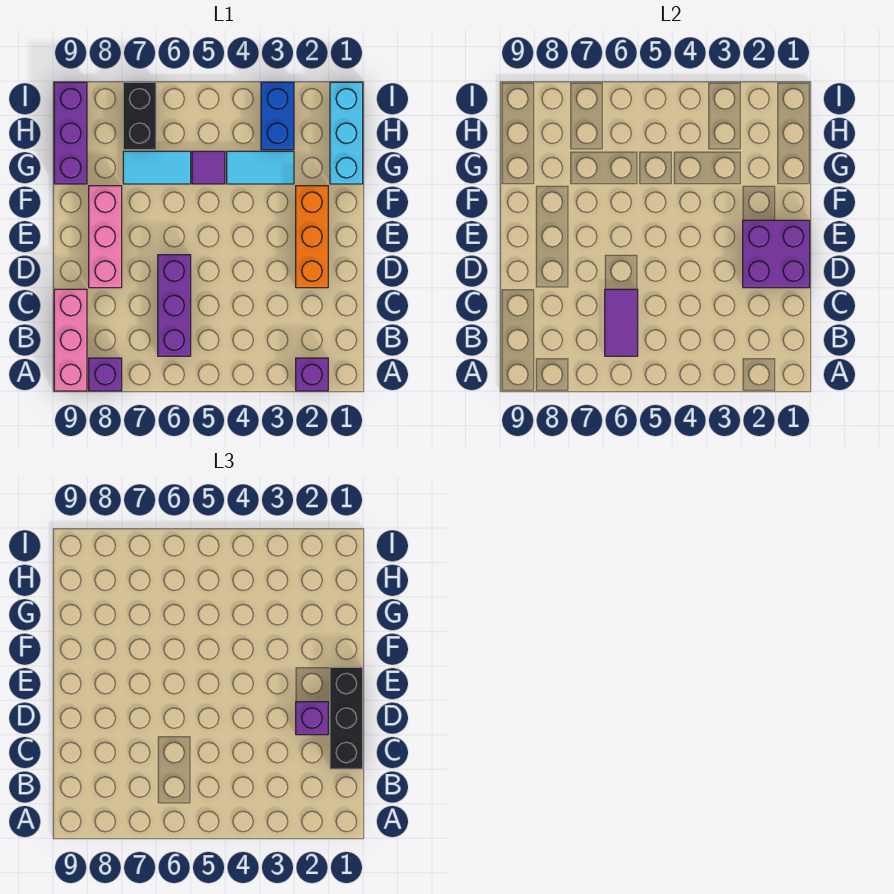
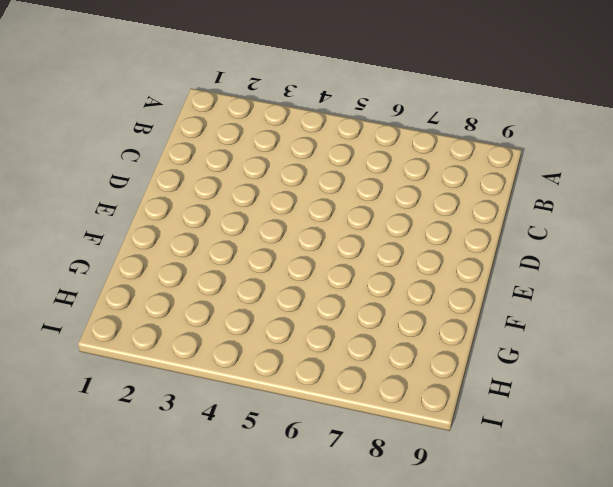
none -> purple 1x1 brick [296,358,328,391]
none -> purple 1x1 brick [89,358,122,391]
none -> pink 1x3 brick [54,289,87,391]

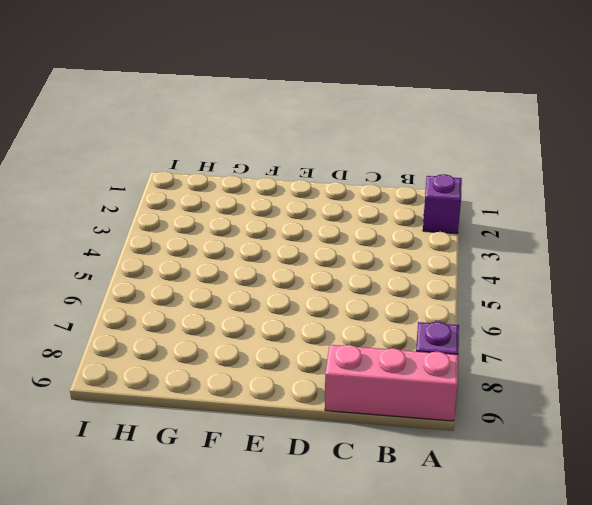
none -> purple 1x3 brick [158,255,191,356]
none -> orange 1x3 brick [296,186,328,288]
none -> pink 1x3 brick [89,186,122,288]

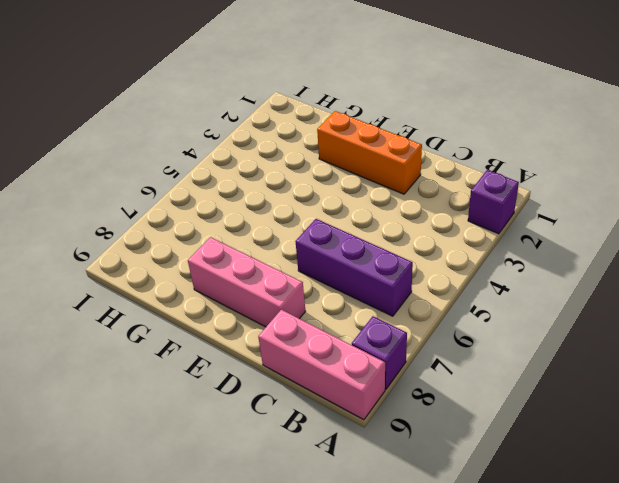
none -> cyan 1x3 brick [330,82,363,184]
none -> cyan 1x2 tile [227,151,294,184]
none -> purple 1x1 tile [192,151,225,184]

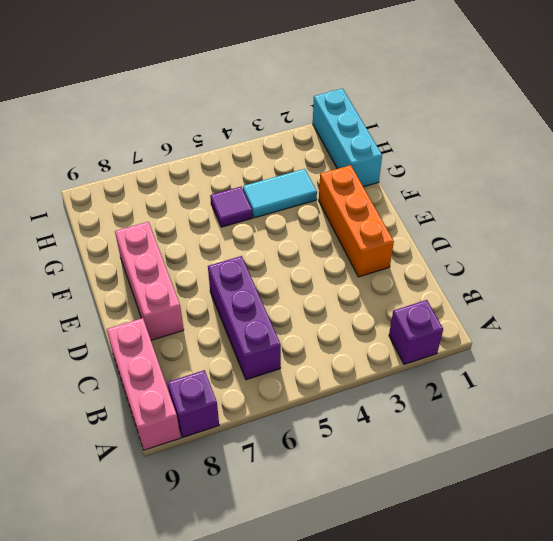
none -> cyan 1x2 tile [123,151,191,184]
none -> purple 1x3 brick [54,82,87,184]
none -> blue 1x2 brick [261,82,294,150]

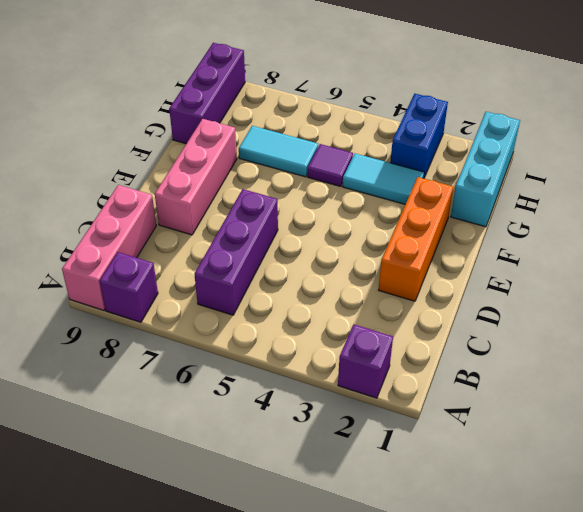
none -> black 1x2 brick [123,82,156,150]
none -> purple 1x2 tile [605,289,638,356]
none -> purple 2x2 brick [743,220,810,288]

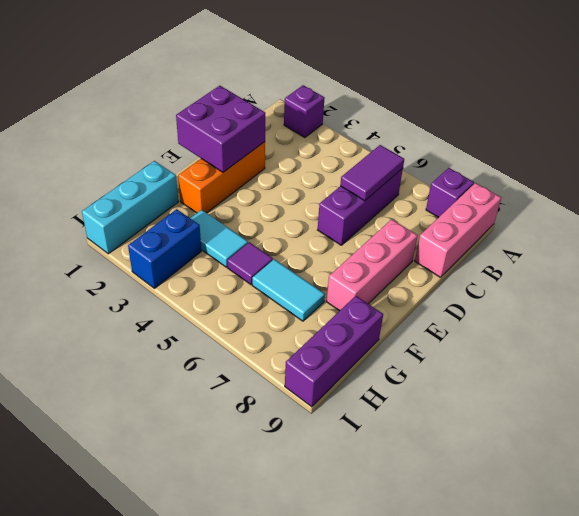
none -> black 1x2 brick [123,82,156,150]
none -> black 1x3 brick [330,667,363,769]
none -> purple 1x1 brick [296,702,328,735]

